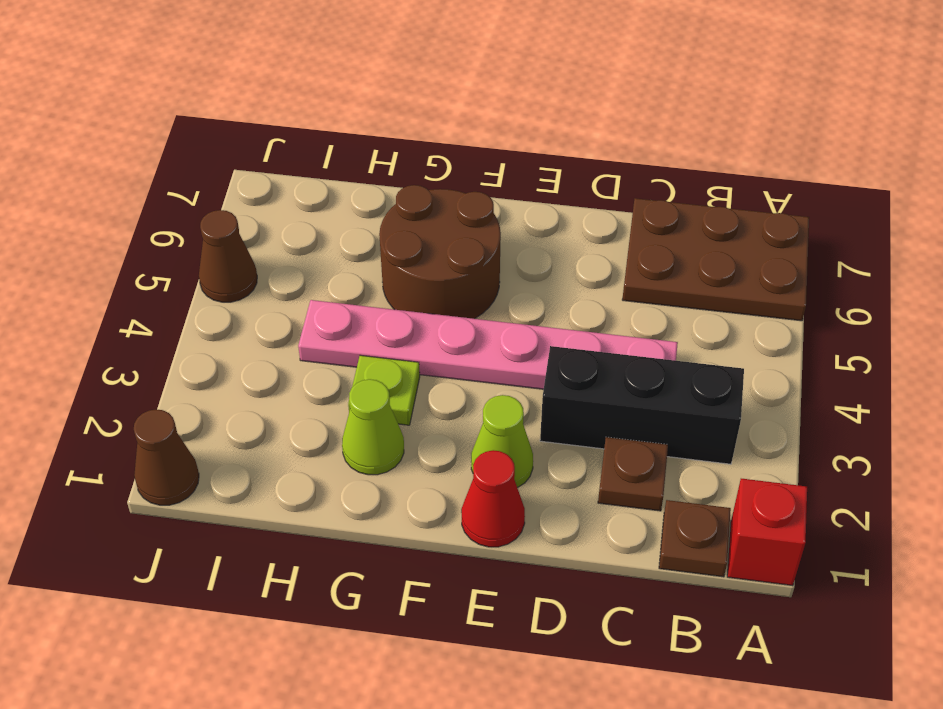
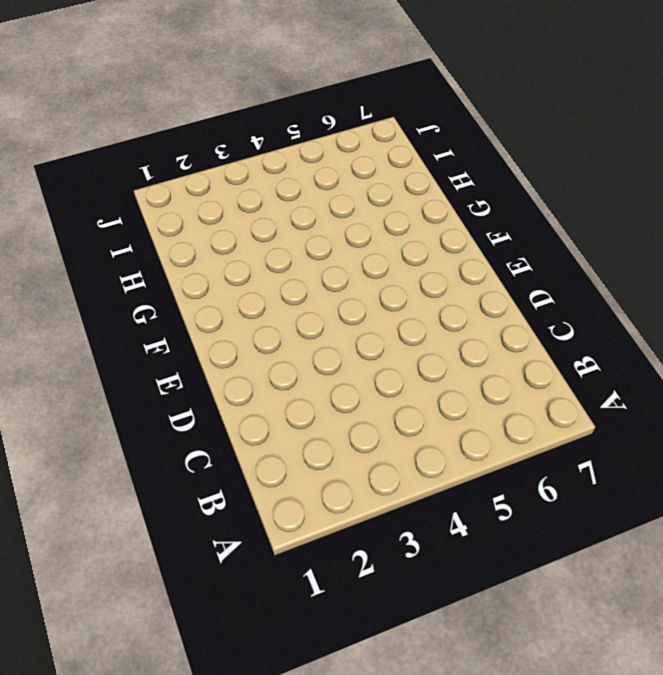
none -> red 1x1 brick [727,479,807,586]
none -> brown 2x3 plate [622,198,809,321]
none -> brown 1x1 plate [659,500,731,577]

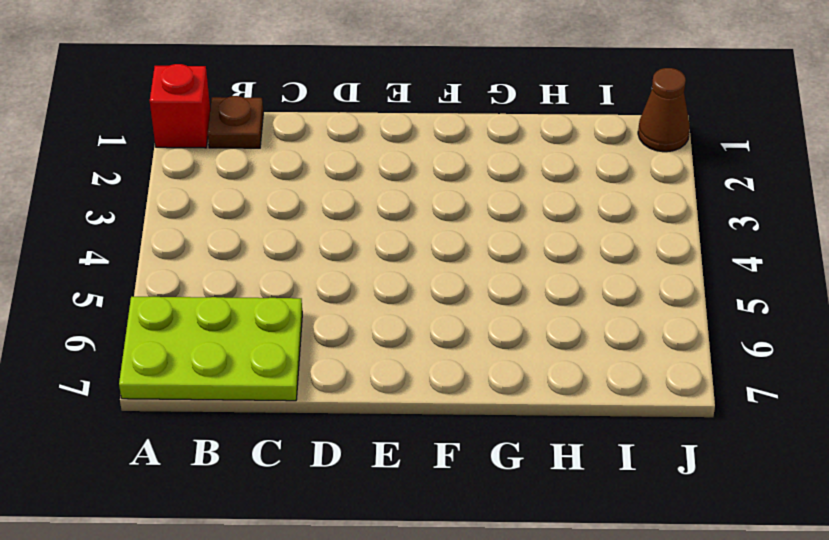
lime 2x3 plate [119,297,302,401] -> brown 2x3 plate [622,198,809,321]
none -> black 1x3 brick [540,346,744,464]
none -> brown 1x1 plate [598,437,668,511]
none -> pink 1x6 plate [298,300,678,389]

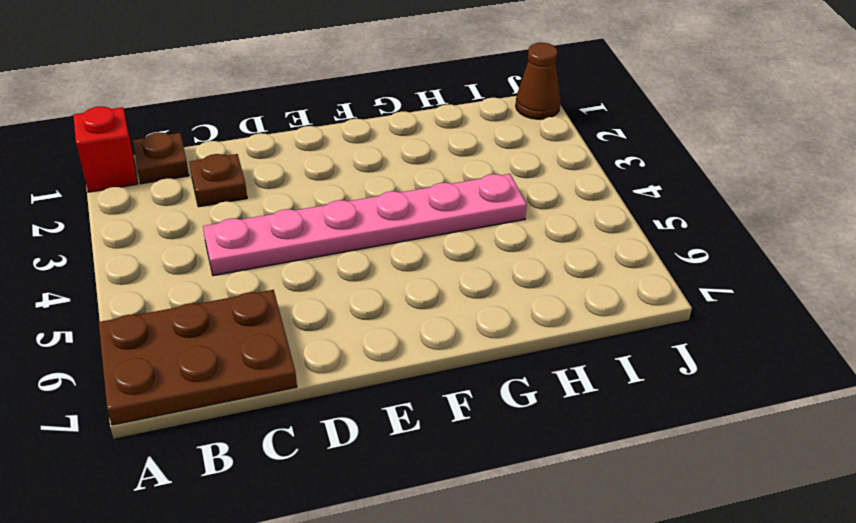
none -> black 1x3 brick [540,346,744,464]
none -> red 1x1 cone [461,450,525,547]
none -> lime 1x1 cone [471,395,533,488]

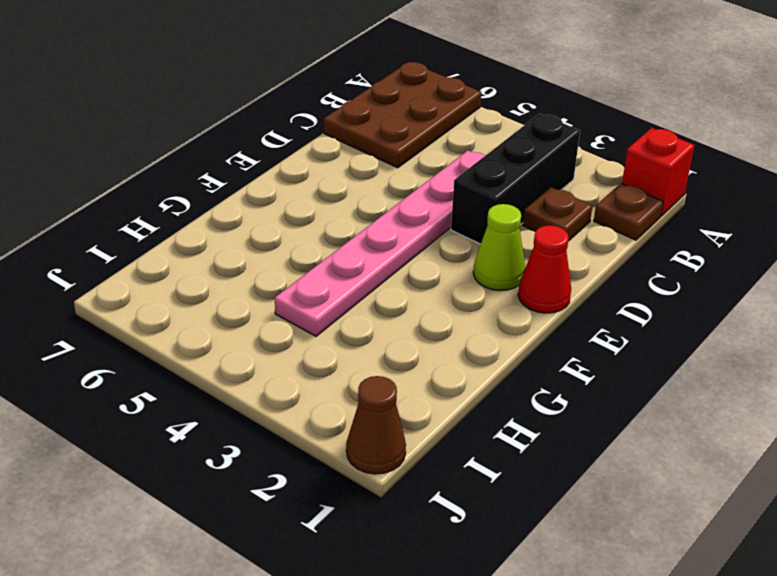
none -> brown 2x2 round brick [379,185,501,319]
none -> lime 1x1 cone [342,379,404,475]
none -> lime 1x1 plate [348,355,420,425]

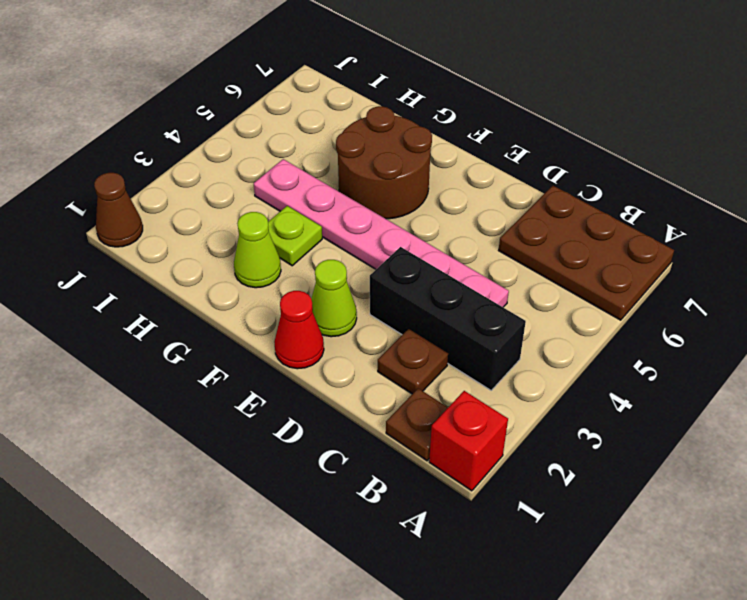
none -> brown 1x1 cone [199,210,257,302]

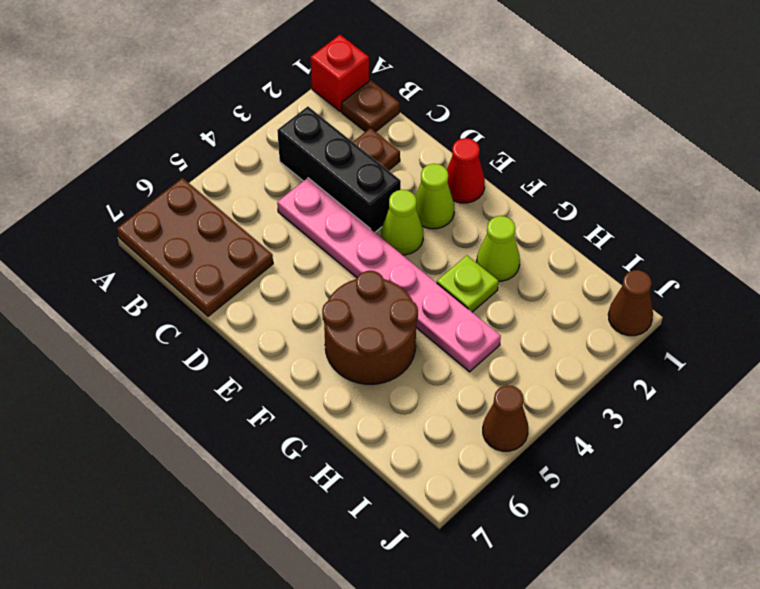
lime 1x1 cone [381,190,423,255] -> none

